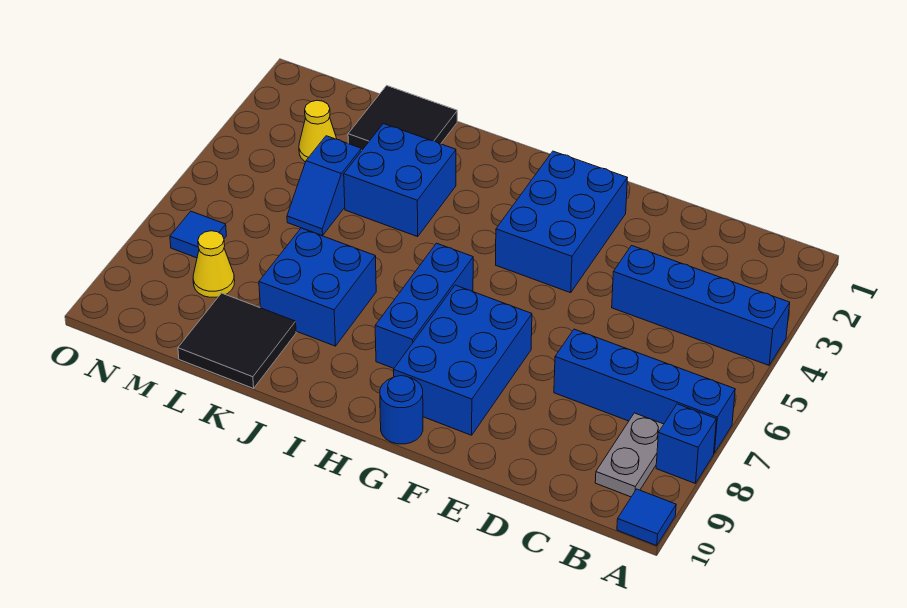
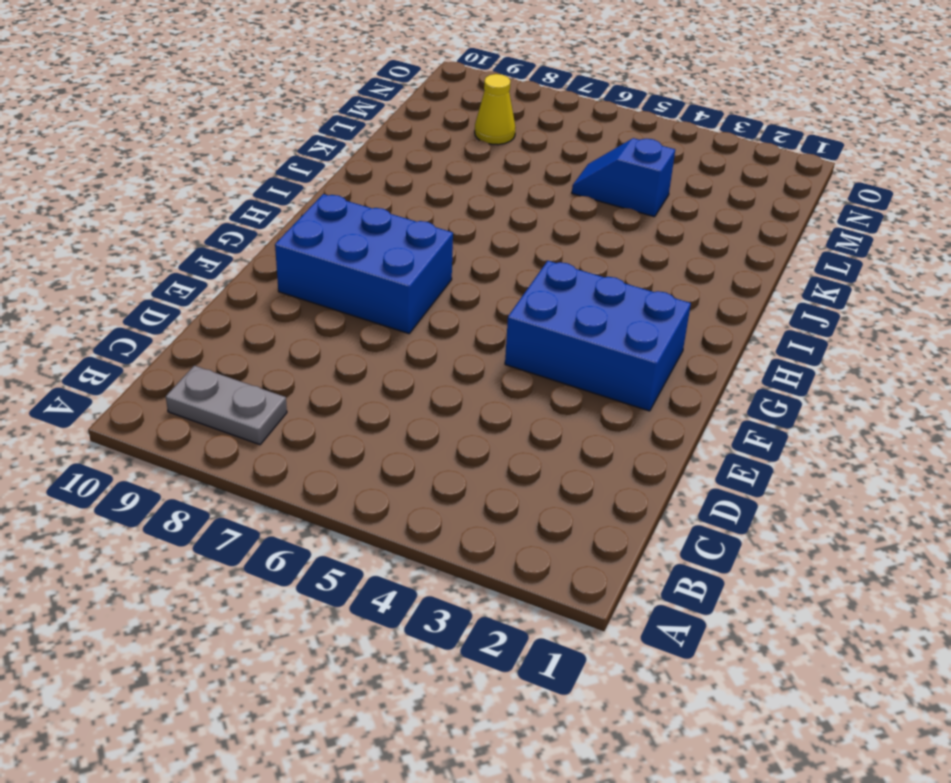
none -> blue 1x4 brick [612,246,790,365]
none -> blue 1x4 brick [554,329,735,453]
none -> blue 1x1 brick [656,404,716,484]

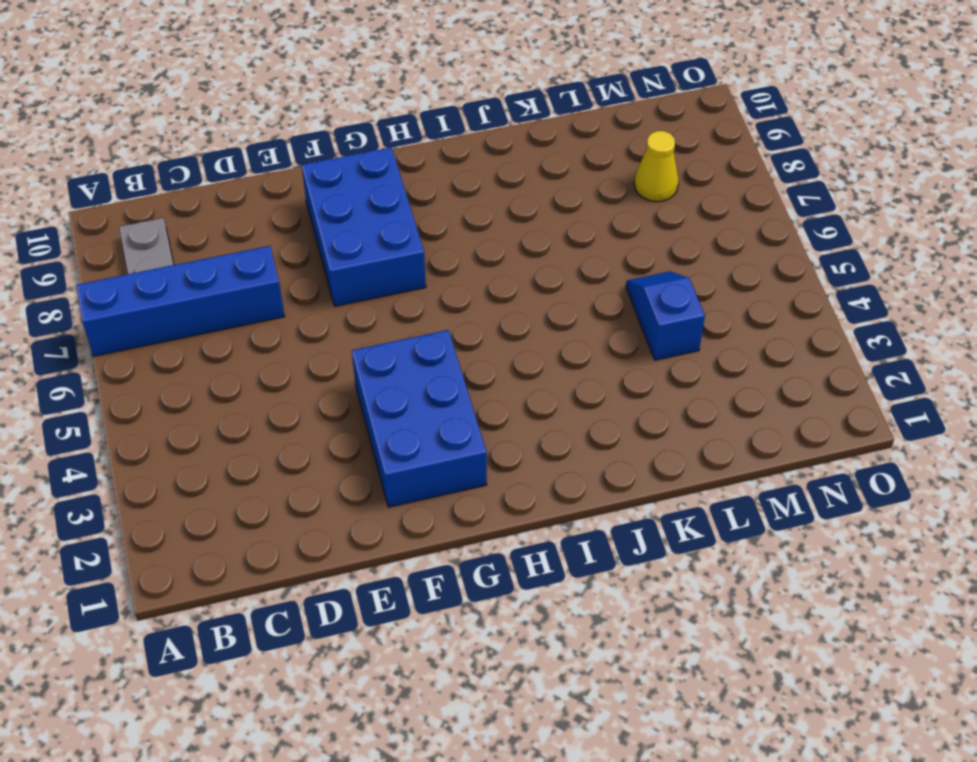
none -> blue 1x4 brick [612,246,790,365]
none -> blue 1x1 brick [656,404,716,484]
none -> blue 1x1 tile [617,489,676,546]

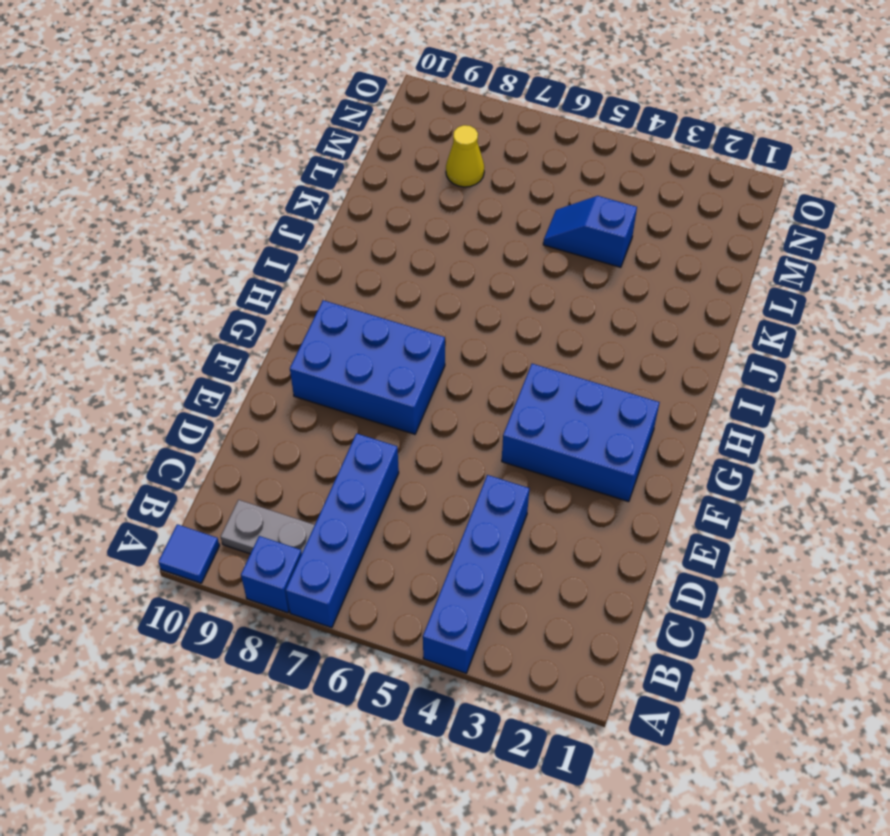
none -> blue 1x1 round brick [380,376,423,444]
none -> blue 1x3 brick [375,243,473,368]
none -> blue 2x2 brick [344,124,456,237]

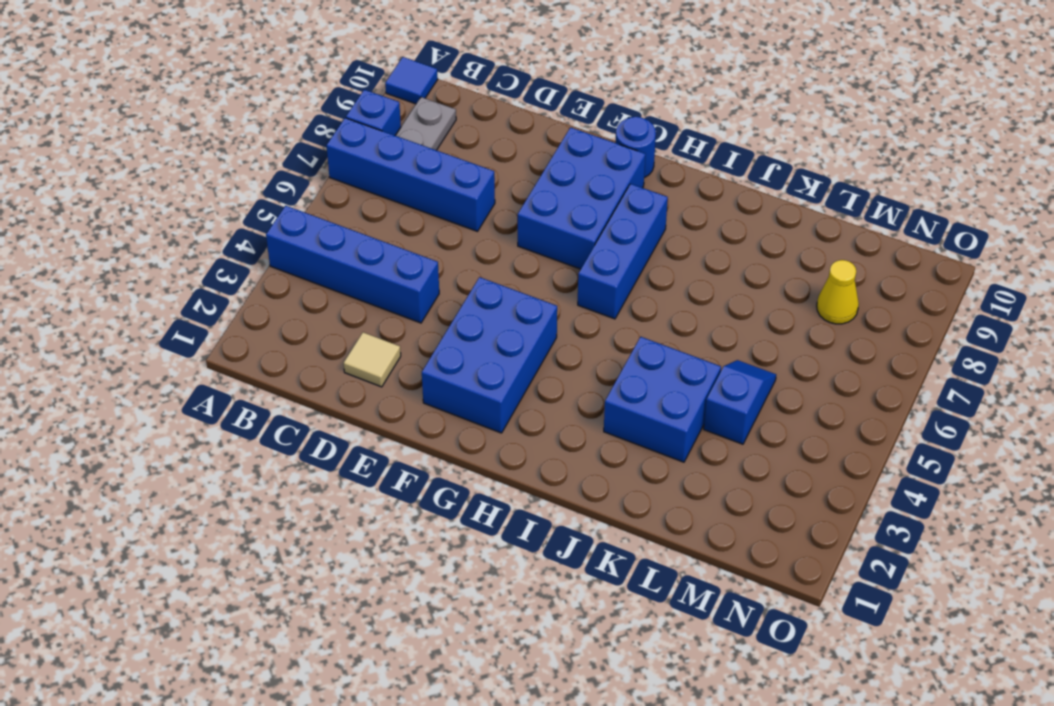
tan 1x1 tile [344,332,401,387] -> none
none -> blue 2x2 brick [259,228,376,346]
none -> black 2x2 tile [348,86,457,150]
none -> black 2x2 tile [178,293,296,388]

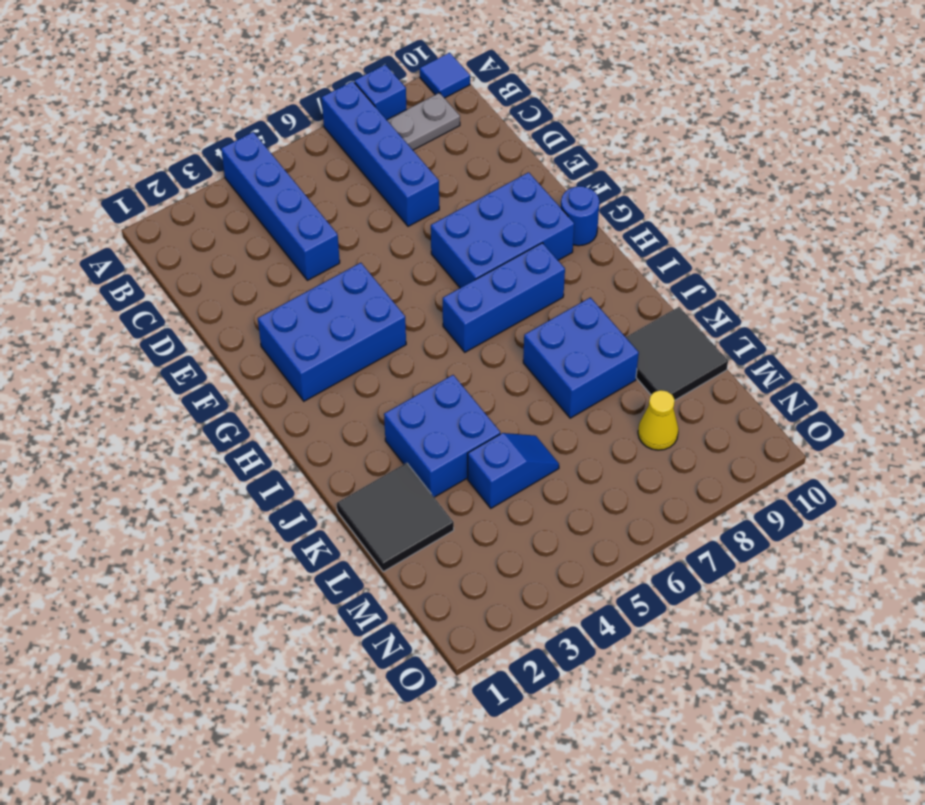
none -> yellow 1x1 cone [299,100,337,162]
none -> blue 1x1 tile [170,211,226,258]

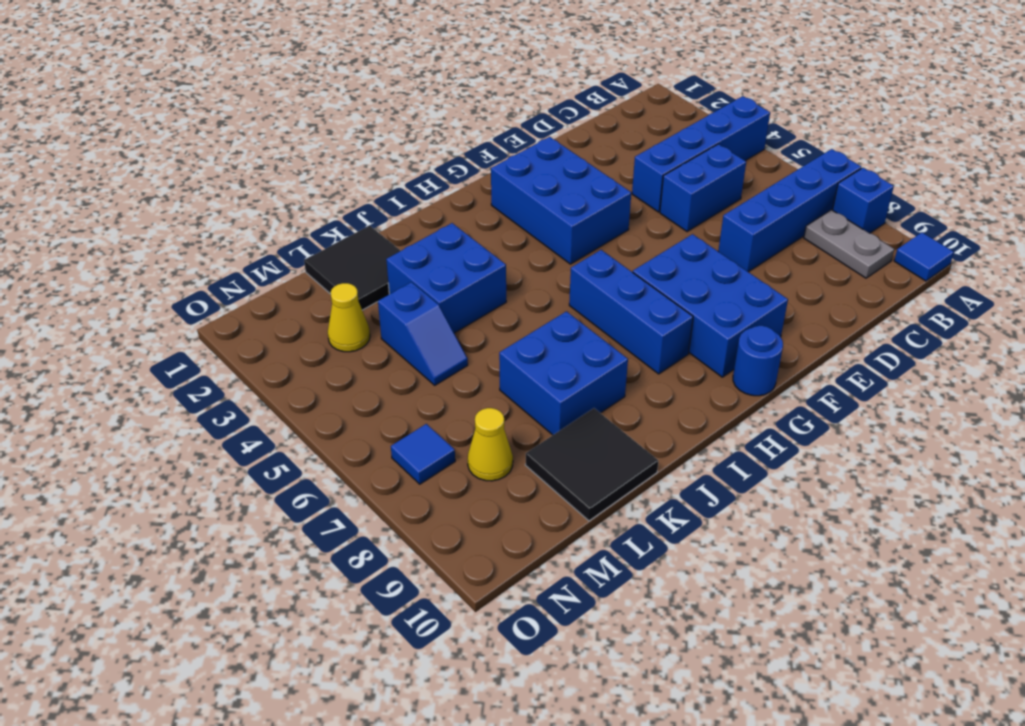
blue 1x2 brick [660,144,746,232] -> none

